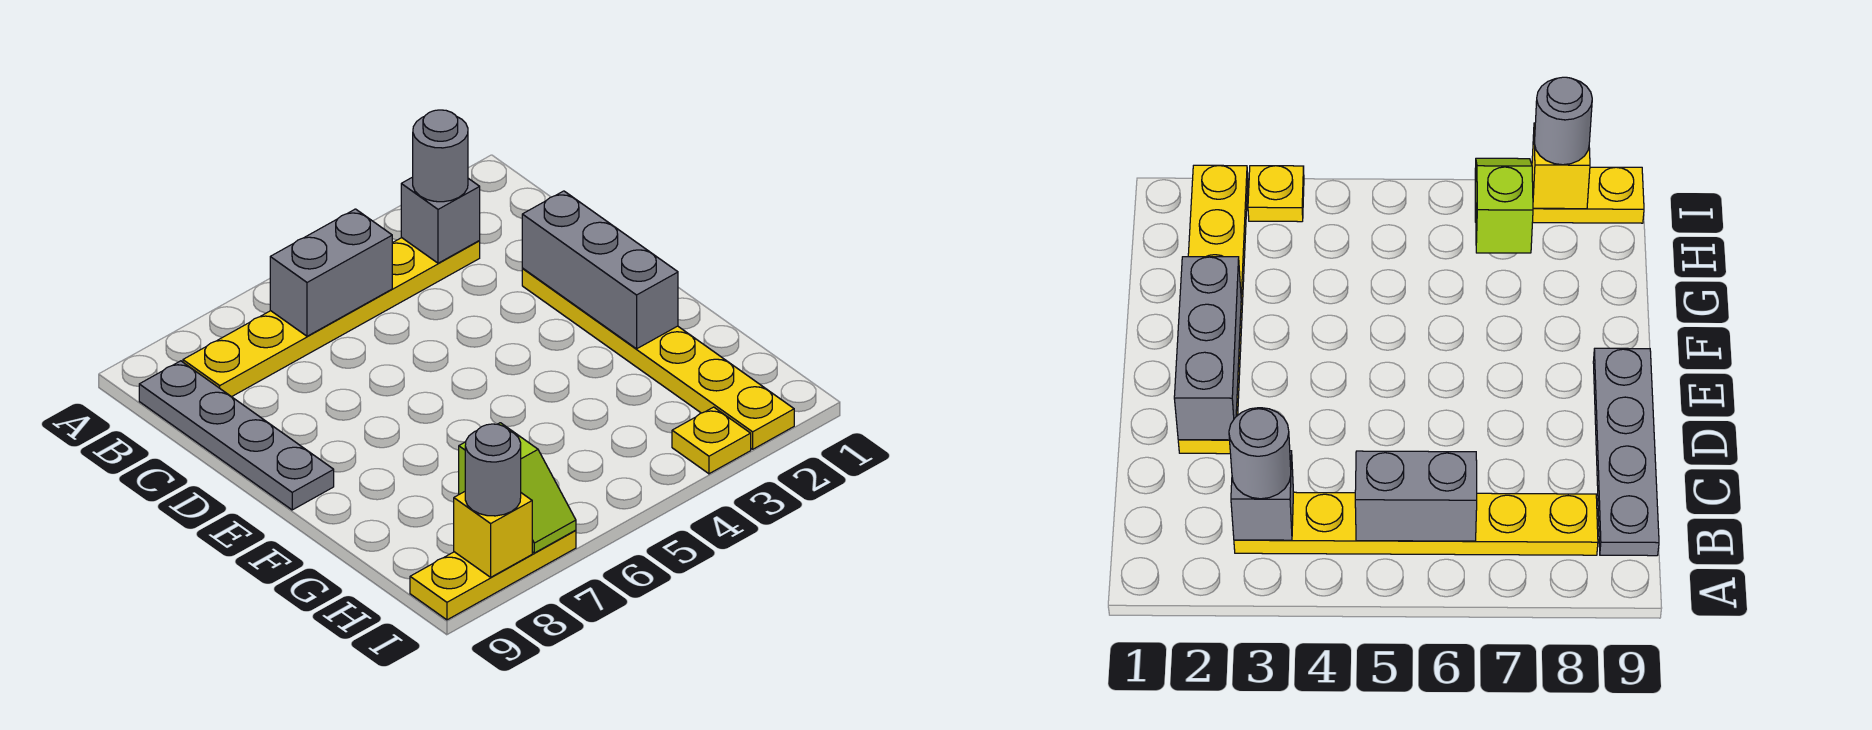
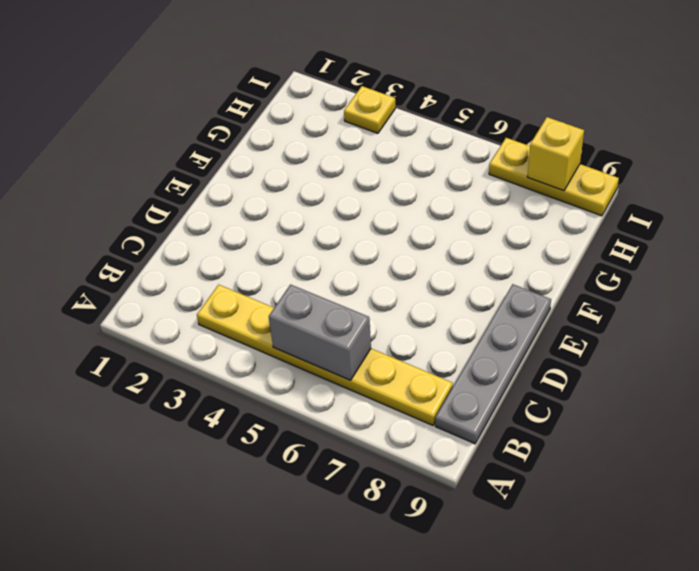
none -> yellow 1x6 plate [522,269,794,449]
none -> grey 1x1 brick [401,177,480,263]
none -> grey 1x3 brick [522,191,678,349]

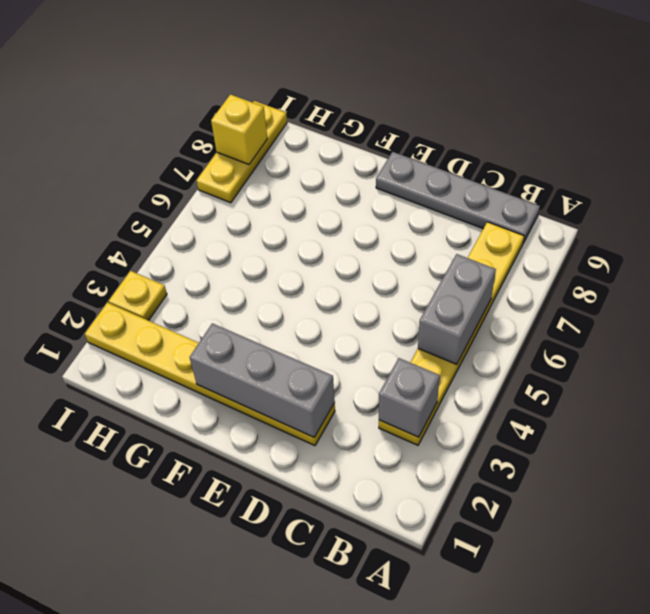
none -> lime 1x2 slope [459,423,576,553]
none -> grey 1x1 round brick [413,110,468,202]
none -> grey 1x1 round brick [465,424,521,516]

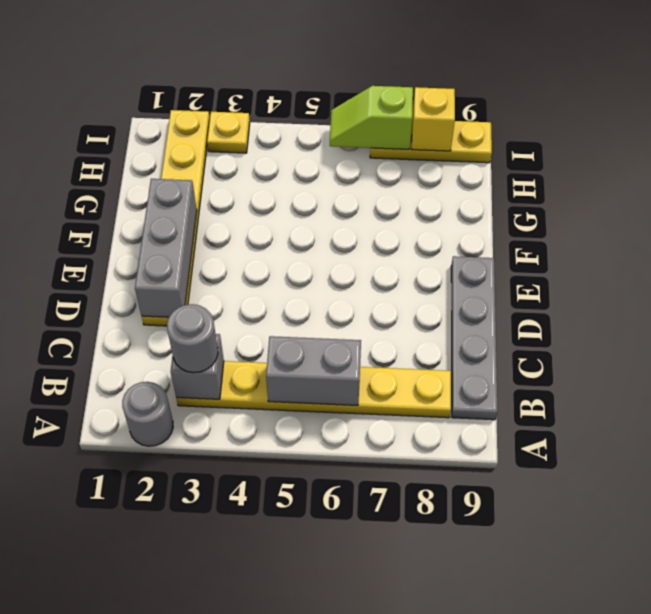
grey 1x1 round brick [122,382,173,446] -> grey 1x1 round brick moved to [465,424,521,516]
lime 1x2 slope [330,86,413,149] -> lime 1x2 slope turned to [459,423,576,553]

